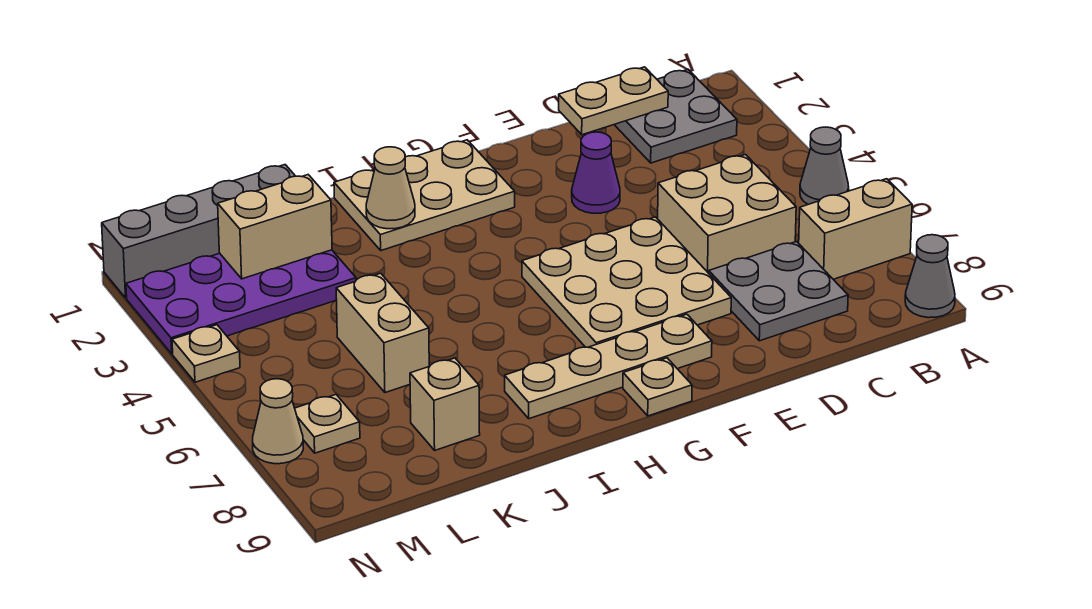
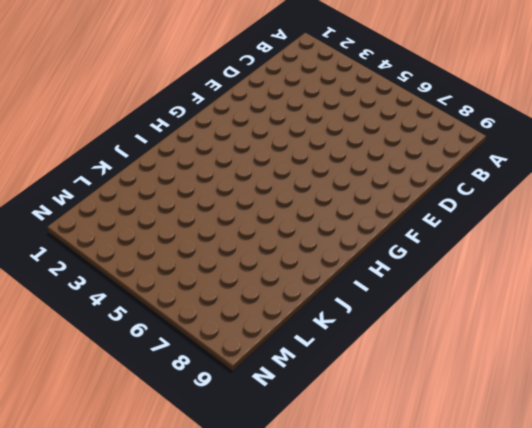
none -> grey 1x1 cone [800,127,849,204]
none -> tan 1x2 brick [799,179,912,279]
none -> grey 1x1 cone [905,235,955,318]

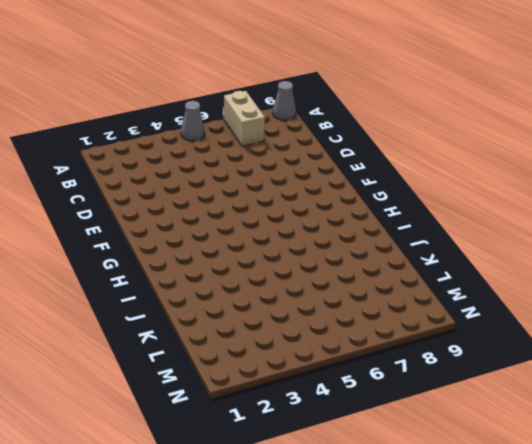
none -> grey 2x2 plate [614,70,737,163]
none -> tan 2x2 brick [658,155,796,273]
none -> grey 2x2 plate [709,242,848,341]

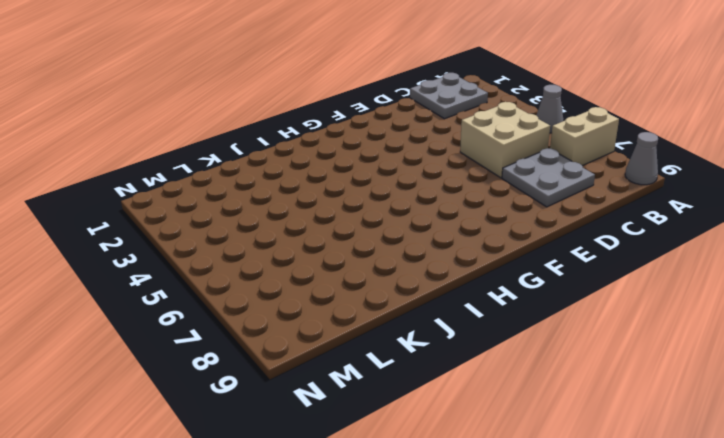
none -> purple 1x1 cone [572,132,620,213]
none -> tan 3x3 plate [522,217,731,347]
none -> tan 1x4 plate [505,314,712,419]

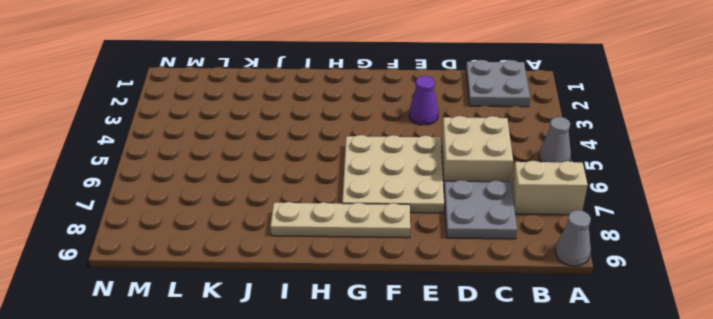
none -> tan 2x3 plate [334,140,515,250]
none -> tan 1x1 plate [623,358,692,416]
none -> grey 1x4 brick [102,165,295,298]

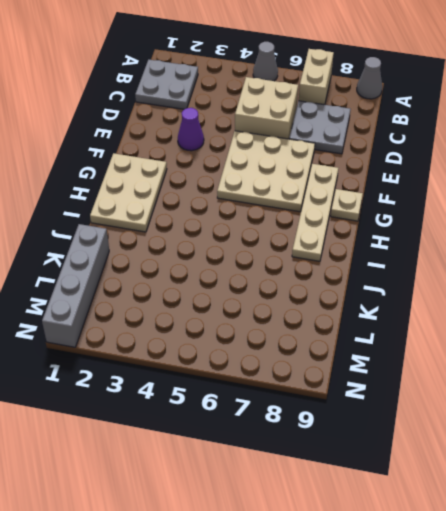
none -> purple 2x4 plate [126,250,356,354]
none -> tan 1x2 brick [336,273,429,393]
none -> tan 1x1 brick [410,358,480,450]

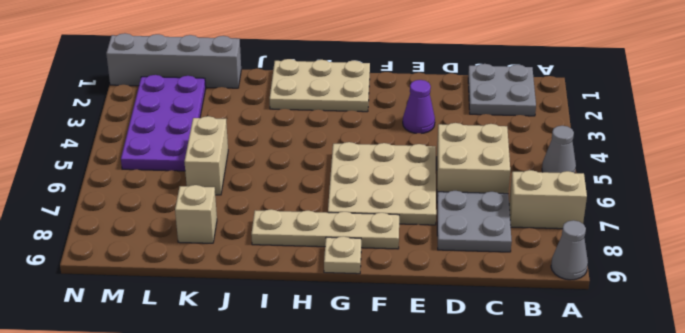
purple 2x4 plate [121,75,206,171] -> purple 2x4 plate turned to [126,250,356,354]
none -> tan 1x1 plate [295,395,360,453]
none -> tan 1x1 plate [172,325,240,382]
none -> tan 1x1 cone [253,379,303,464]

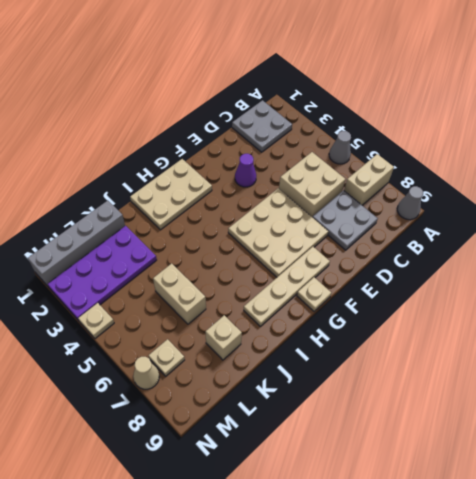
none -> tan 1x2 plate [559,67,668,135]
none -> tan 1x1 cone [366,147,415,229]
none -> tan 1x2 brick [218,175,332,279]

